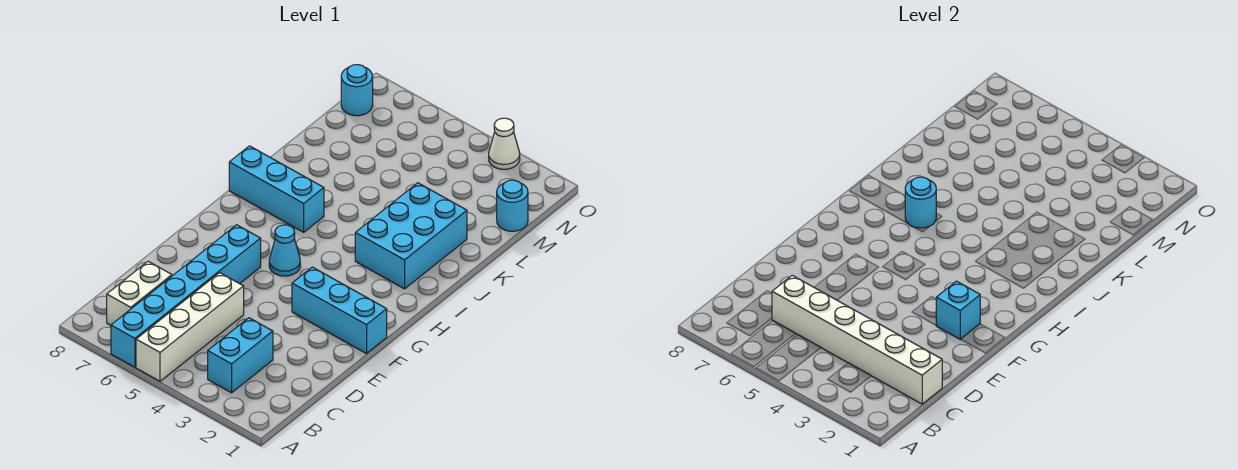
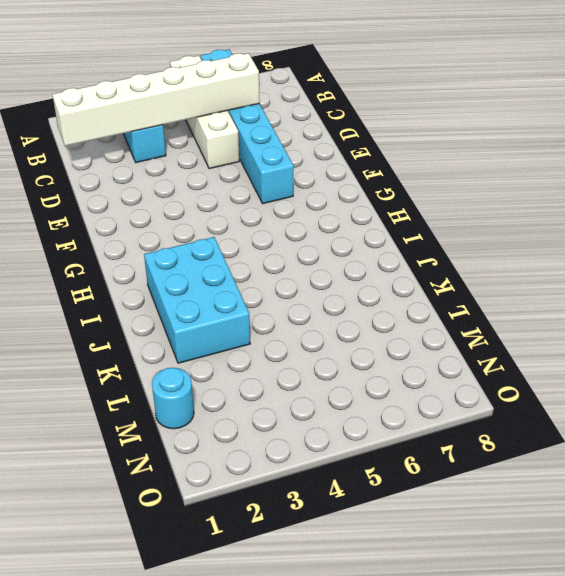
none -> white 1x2 brick [107,261,172,325]
none -> cyan 1x3 brick [292,267,387,354]
none -> cyan 1x1 cone [269,225,300,276]

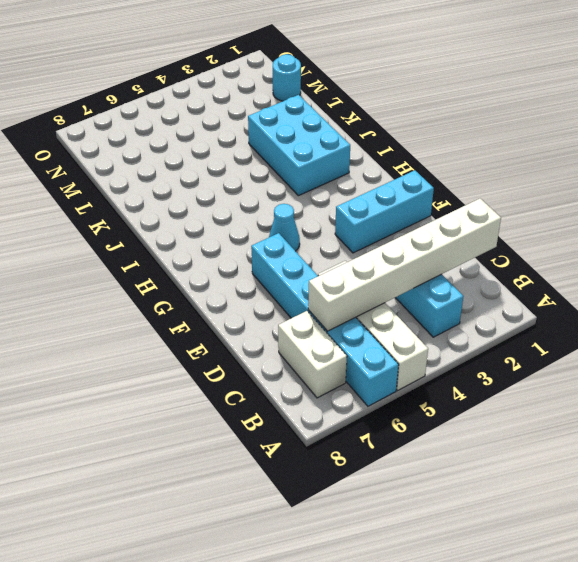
none -> cyan 1x3 brick [229,146,324,232]
none -> cyan 1x1 round brick [341,65,373,116]
none -> white 1x1 cone [489,118,520,169]

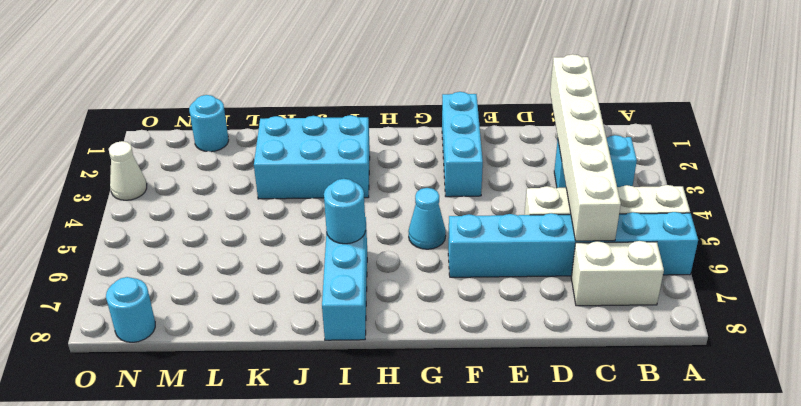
none -> cyan 1x1 brick [936,281,980,339]

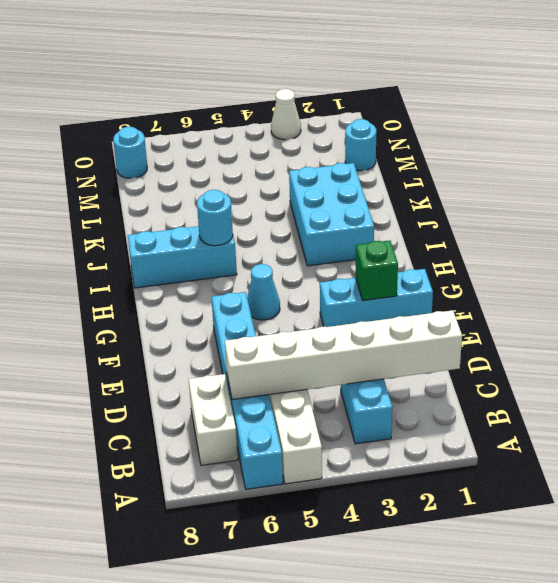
green 1x1 brick [356,241,398,301] -> cyan 1x1 brick [936,281,980,339]

